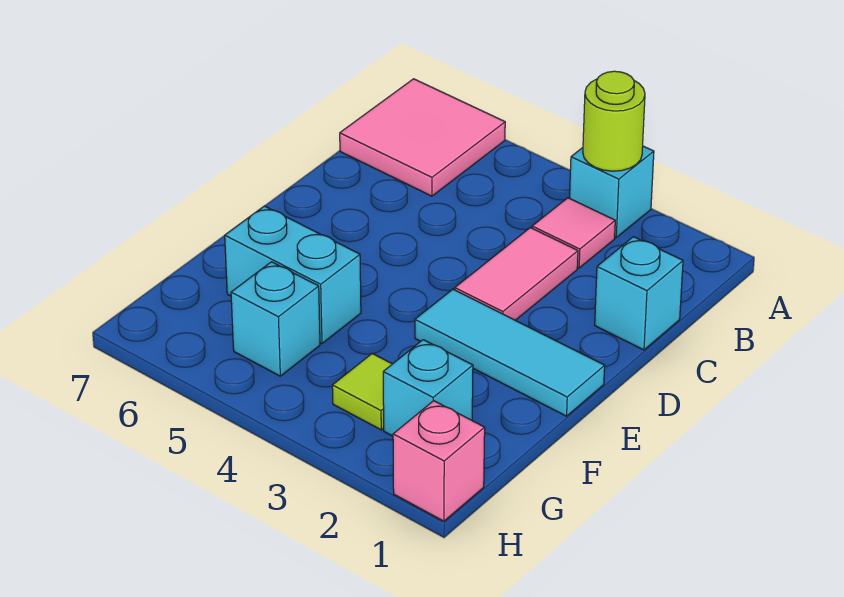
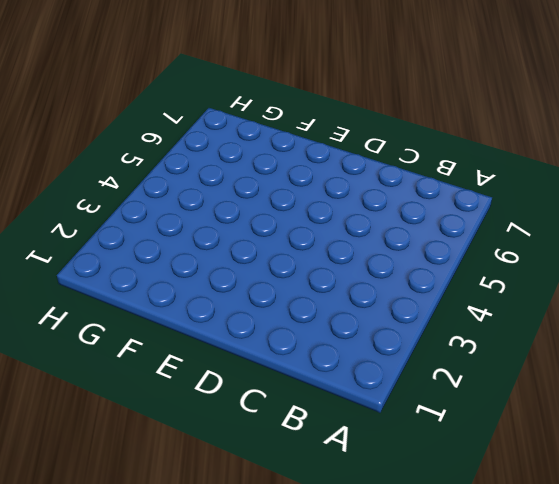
none -> cyan 1x1 brick [570,146,654,237]
none -> pink 2x2 tile [340,79,505,196]
none -> pink 1x1 tile [532,198,615,268]

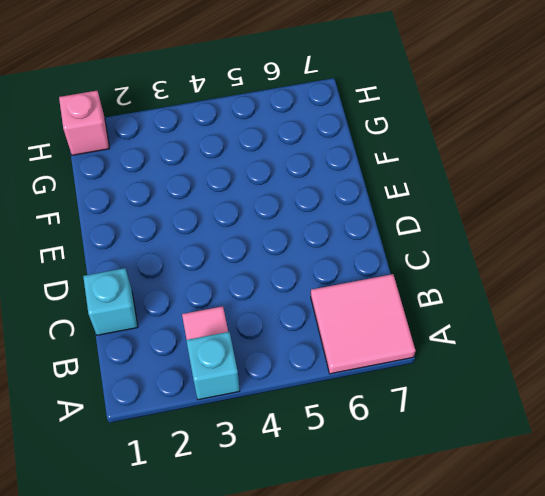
none -> pink 1x2 tile [455,228,578,320]
none -> cyan 1x3 tile [415,289,605,416]
none -> cyan 1x2 brick [225,206,361,343]

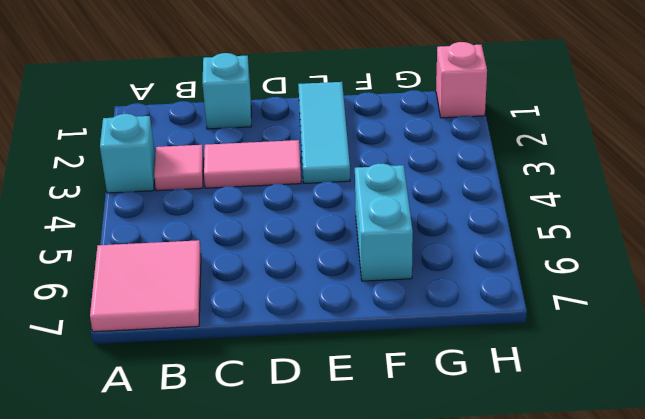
none -> cyan 1x1 brick [383,340,473,436]
none -> lime 1x1 tile [332,354,392,430]
none -> cyan 1x1 brick [231,262,320,376]

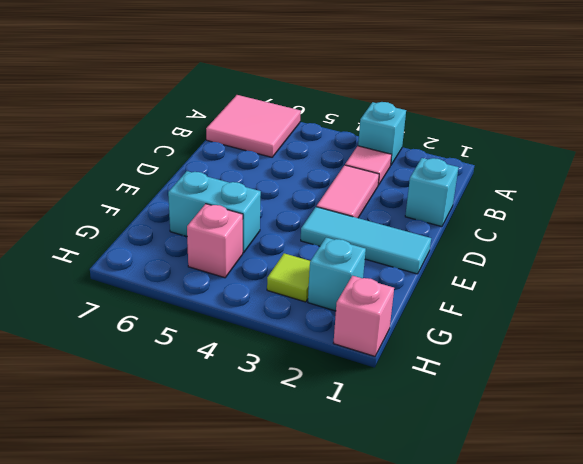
pink 1x1 brick [187,204,243,278] -> cyan 1x1 brick [231,262,320,376]
none -> lime 1x1 round brick [583,71,645,171]

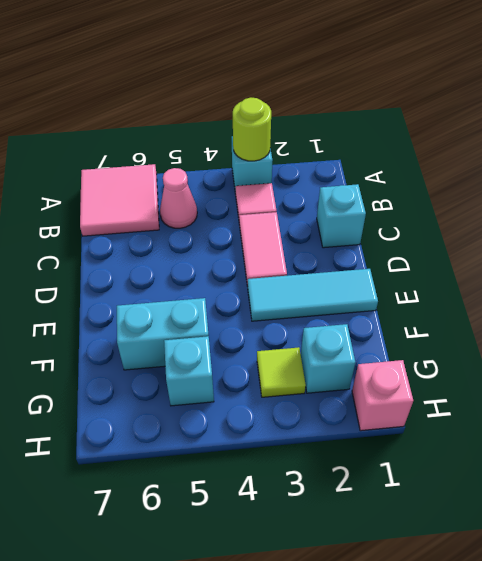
pink 1x1 cone [160,168,197,228] -> none

